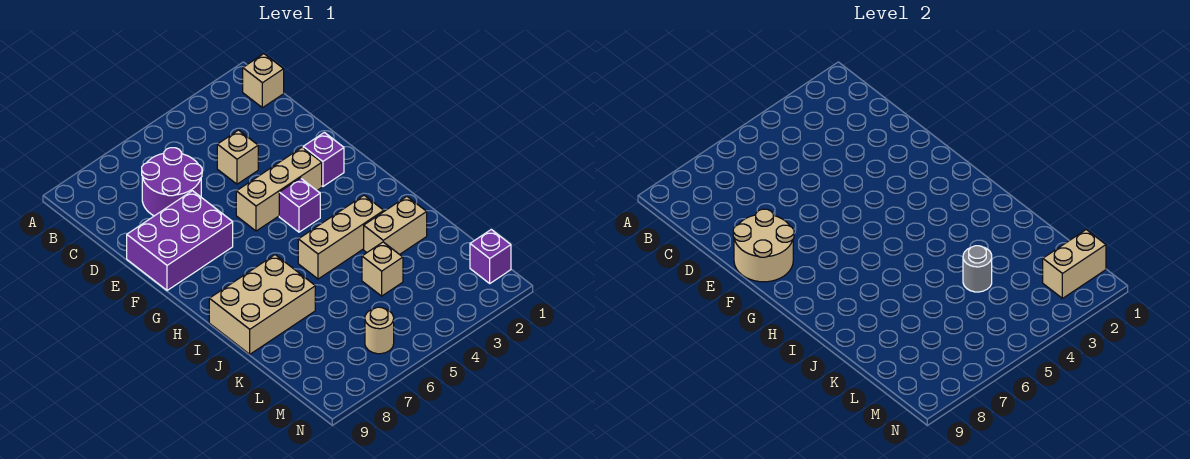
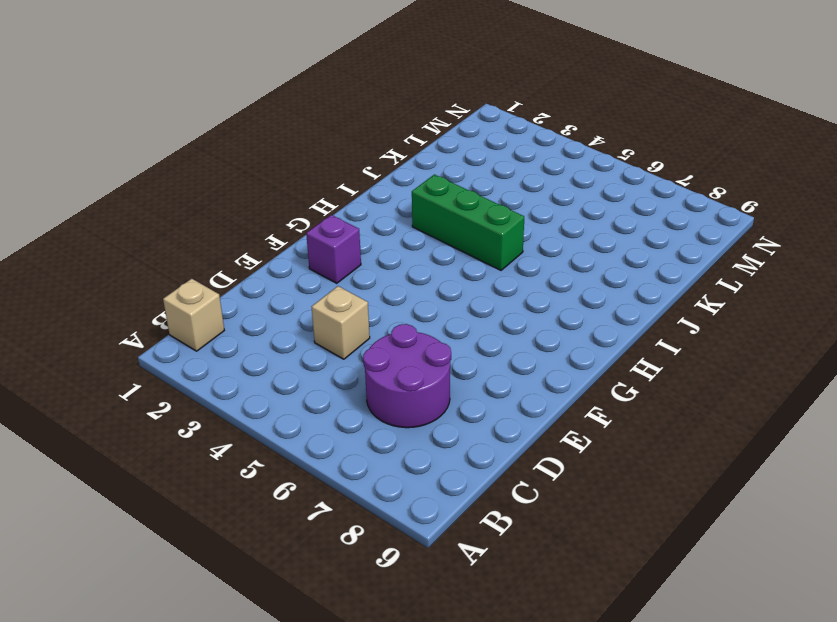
green 1x3 brick [412,174,524,270] -> tan 1x3 brick [298,195,384,279]
none -> purple 2x3 brick [127,191,233,290]
none -> tan 1x3 brick [236,147,322,231]
none -> purple 1x1 brick [279,178,320,232]

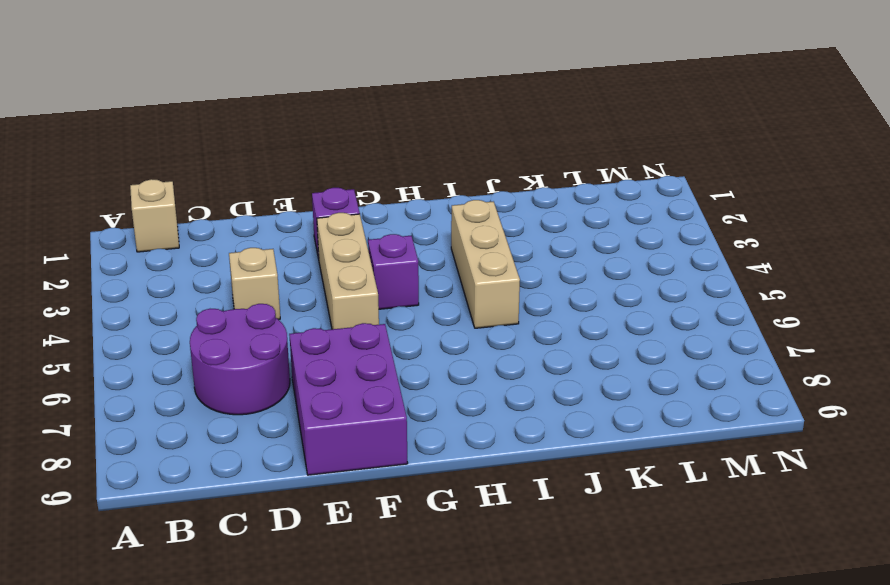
none -> tan 2x3 brick [209,255,315,354]
none -> tan 1x2 brick [364,197,427,255]
none -> tan 1x1 brick [362,242,403,296]

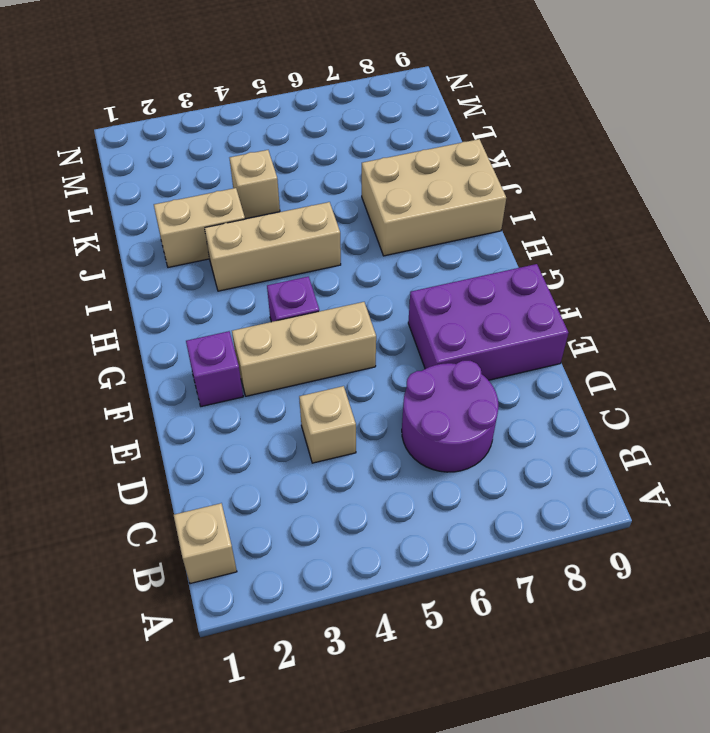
none -> purple 1x1 brick [470,230,511,283]
none -> tan 1x1 round brick [365,307,394,354]
none -> tan 2x2 round brick [733,209,794,282]

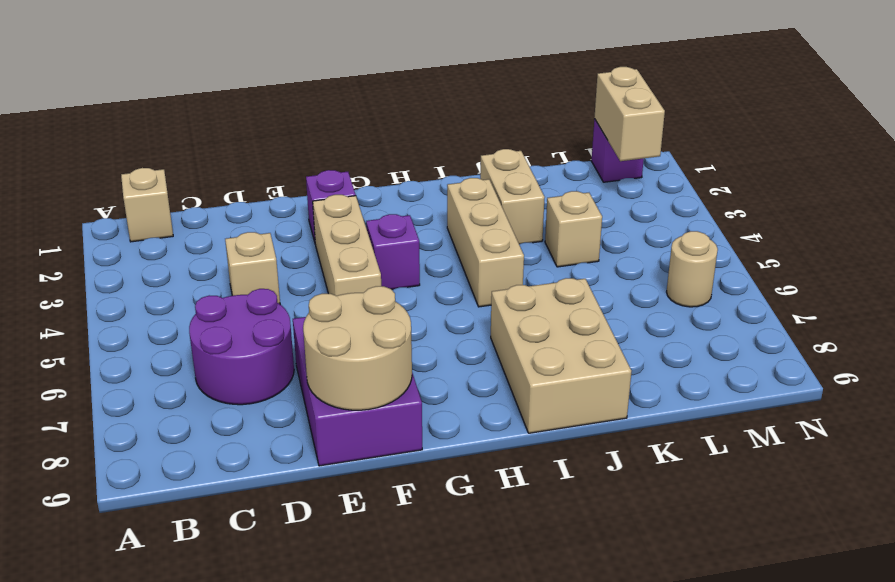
none -> grey 1x1 round brick [963,246,992,292]

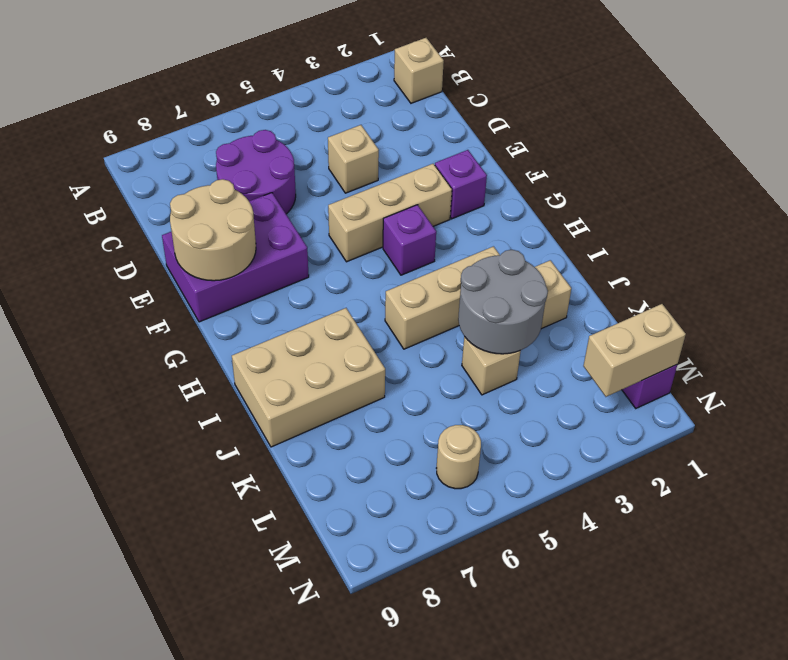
grey 2x2 round brick [458,250,548,354] -> grey 1x1 round brick [963,246,992,292]

